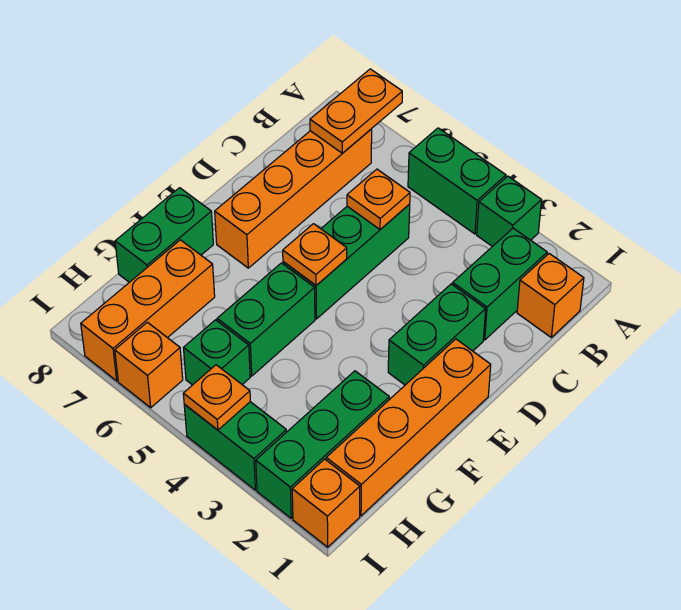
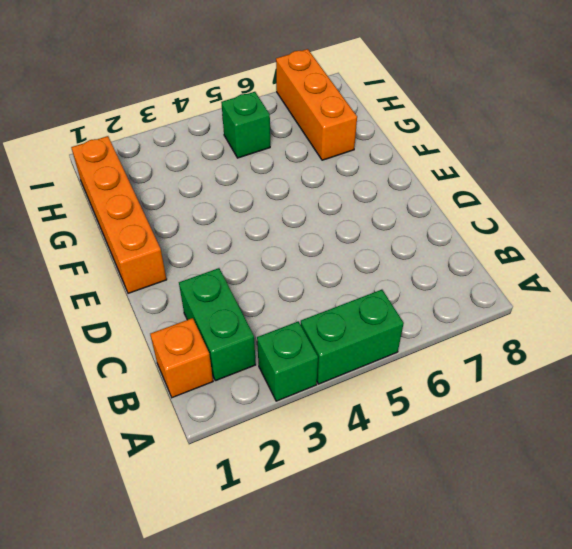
none -> orange 1x4 brick [215,129,372,268]
none -> green 1x3 brick [283,204,410,319]
none -> green 1x2 brick [388,284,486,385]

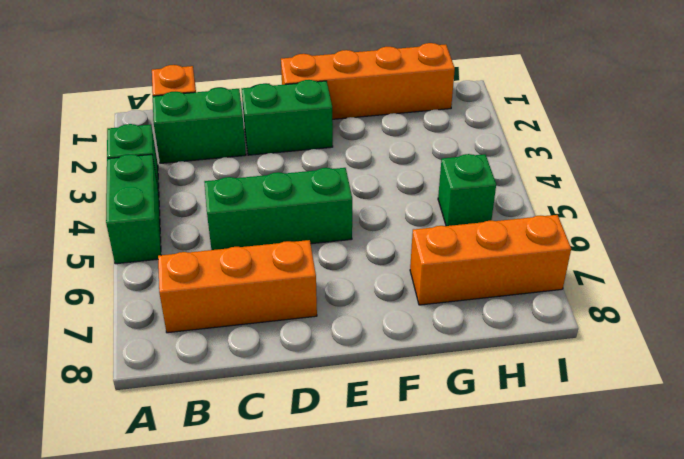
orange 1x3 brick [158,240,317,333] -> orange 1x4 brick [215,129,372,268]
none -> green 1x2 brick [217,263,315,376]
none -> green 1x2 brick [115,188,213,282]
none -> green 1x3 brick [256,371,389,518]

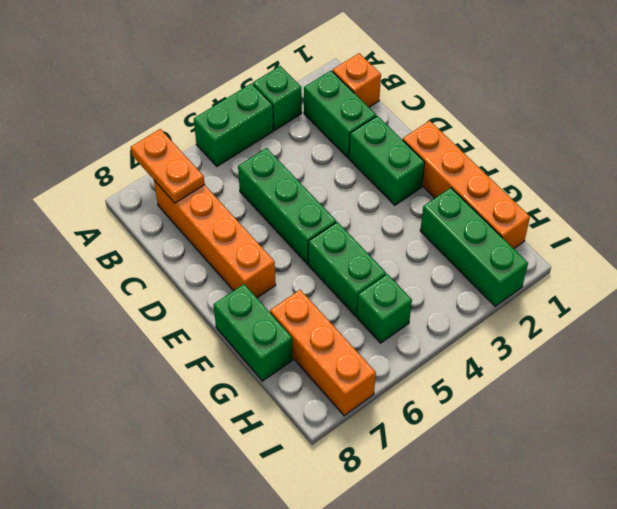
none -> orange 1x1 brick [292,459,360,547]
none -> green 1x2 brick [184,402,287,490]
none -> orange 1x1 brick [115,322,183,408]

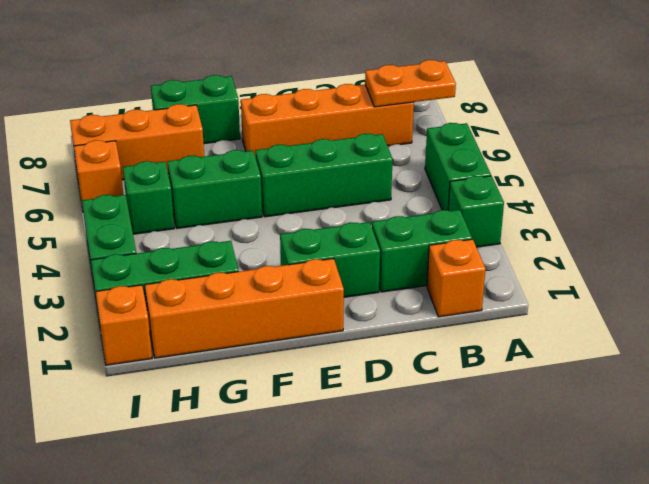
none -> orange 1x1 plate [347,169,410,229]
none -> orange 1x1 plate [283,224,347,285]
none -> orange 1x1 plate [183,365,250,430]

